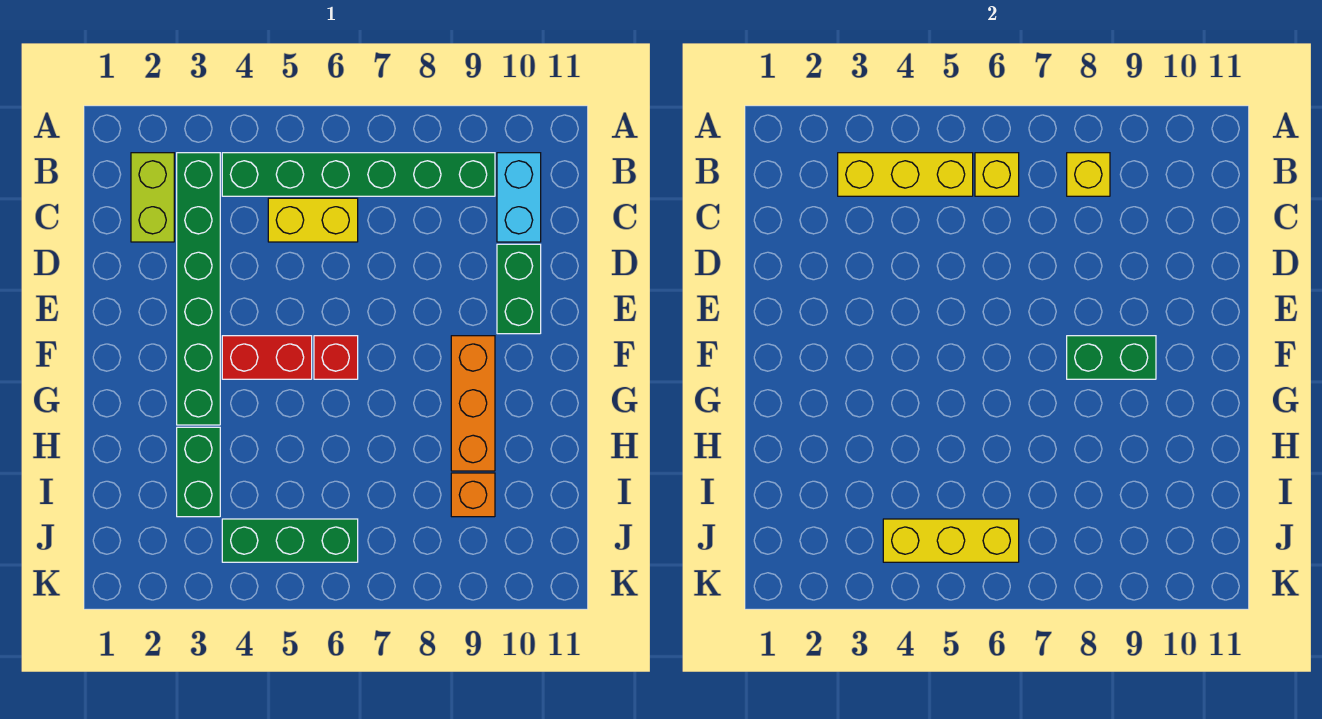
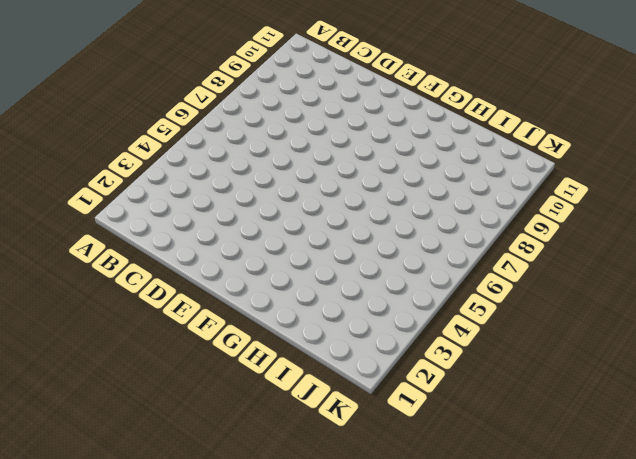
none -> lime 1x2 brick [131,153,174,242]
none -> green 1x6 brick [177,153,220,425]
none -> green 1x6 brick [222,153,495,196]

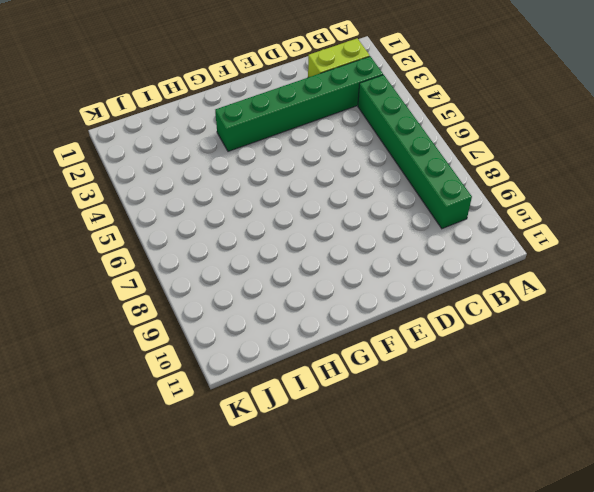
none -> cyan 1x2 brick [497,153,541,242]
none -> yellow 1x2 brick [268,198,358,242]
none -> green 1x2 brick [497,244,541,334]

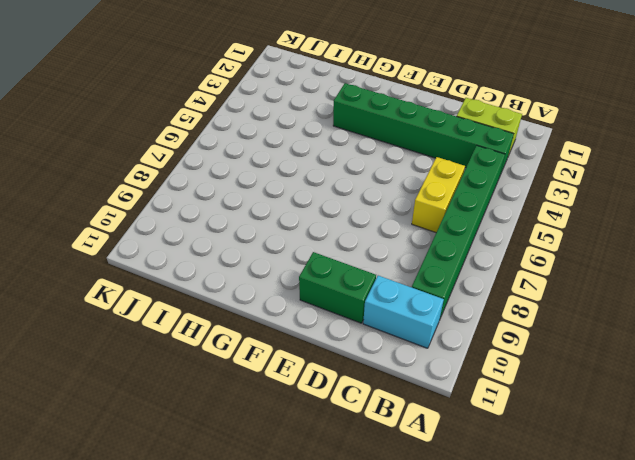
none -> red 1x2 brick [222,336,312,379]
none -> red 1x1 brick [314,336,358,379]
none -> orange 1x3 brick [451,336,495,471]

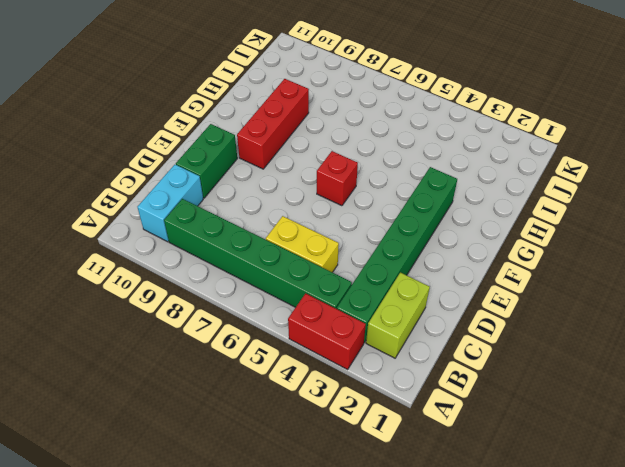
red 1x2 brick [288,293,366,369] -> red 1x2 brick moved to [222,336,312,379]
red 1x3 brick [237,79,309,169] -> orange 1x3 brick [451,336,495,471]
none -> green 1x2 brick [177,427,220,517]
none -> orange 1x1 brick [451,473,495,517]
none -> green 1x3 brick [222,519,358,562]

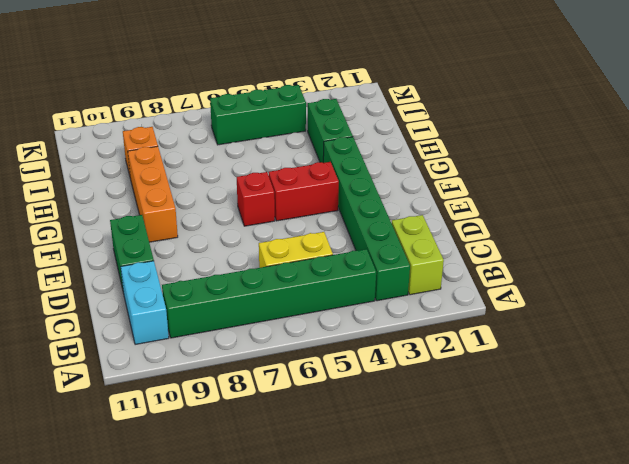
none -> yellow 1x3 brick [838,153,973,196]
none -> yellow 1x1 brick [975,153,1019,196]
none -> yellow 1x1 brick [1067,153,1110,196]

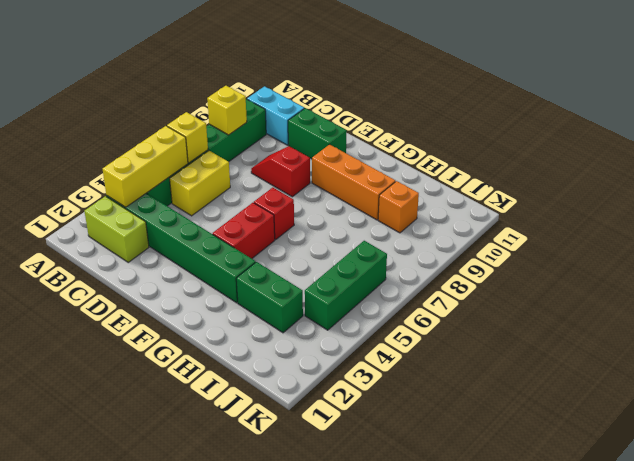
red 1x2 slope [251,146,310,197] -> none
none -> green 1x2 brick [1067,336,1156,379]
none -> yellow 1x3 brick [883,519,1019,562]

